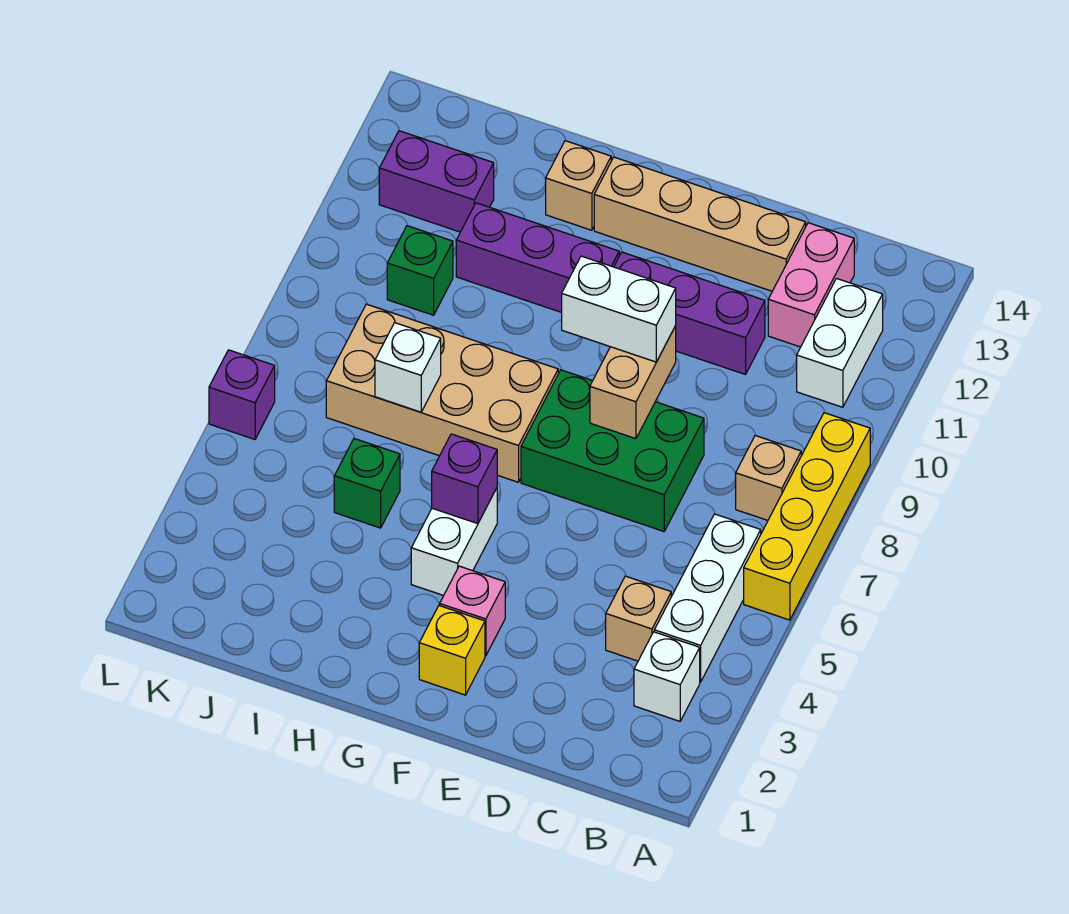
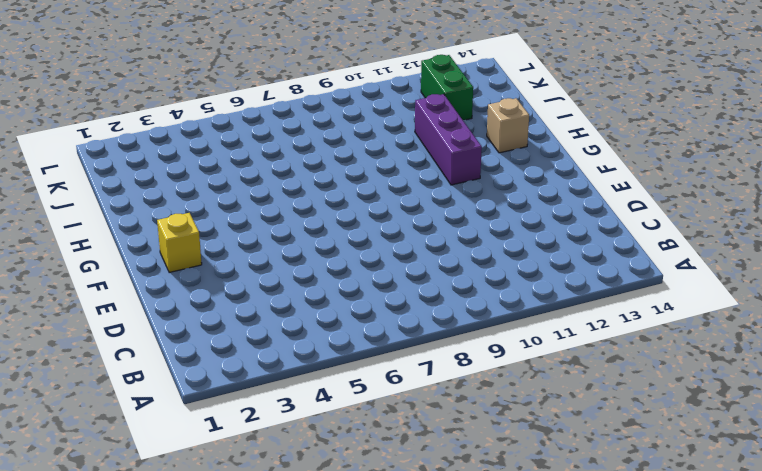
green 1x2 brick [421,55,473,120] -> purple 1x2 brick [379,131,494,232]
none -> yellow 1x4 brick [744,413,870,620]
none -> white 1x1 brick [634,632,700,721]
none -> white 1x3 brick [654,514,761,682]

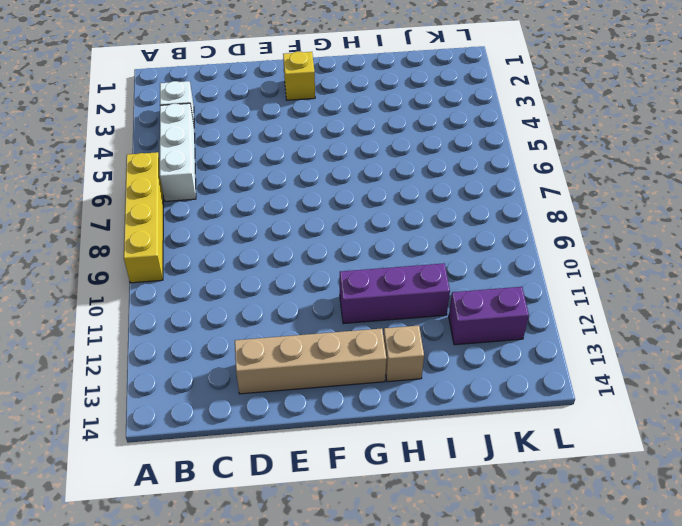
none -> tan 1x1 brick [736,435,801,520]
none -> white 1x2 brick [797,279,883,407]
none -> tan 1x1 brick [606,576,671,661]

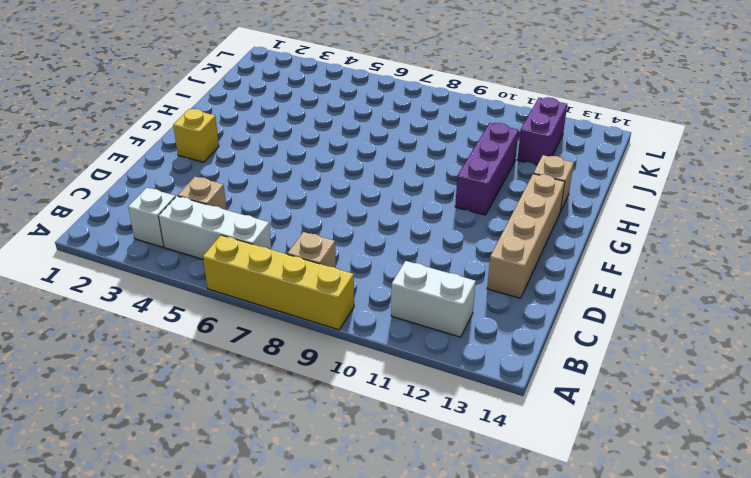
none -> pink 1x2 brick [768,223,854,347]
none -> green 2x3 brick [521,370,704,531]
none -> purple 1x3 brick [614,252,765,374]

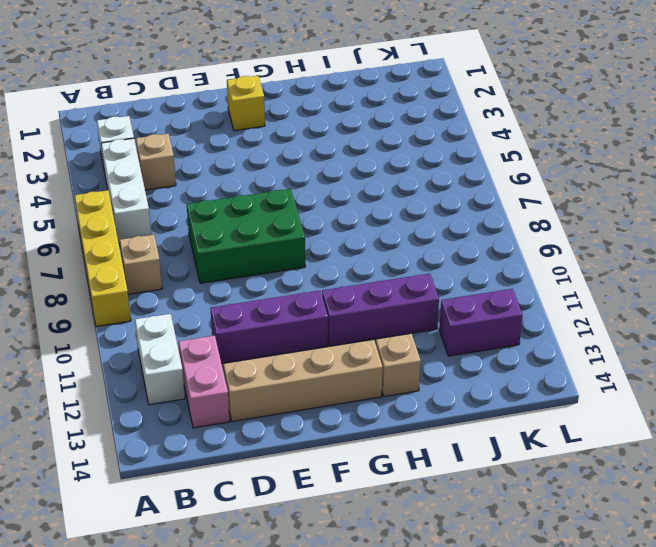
none -> pink 1x1 brick [440,566,505,656]
none -> white 1x2 brick [411,488,497,596]
none -> tan 2x4 brick [326,304,558,482]

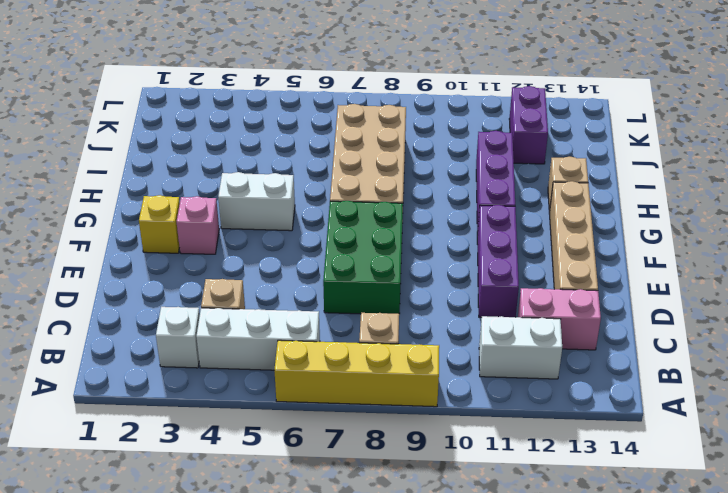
none -> green 1x1 brick [334,439,400,528]
none -> green 1x1 brick [387,226,453,315]
none -> purple 1x1 brick [209,350,275,439]

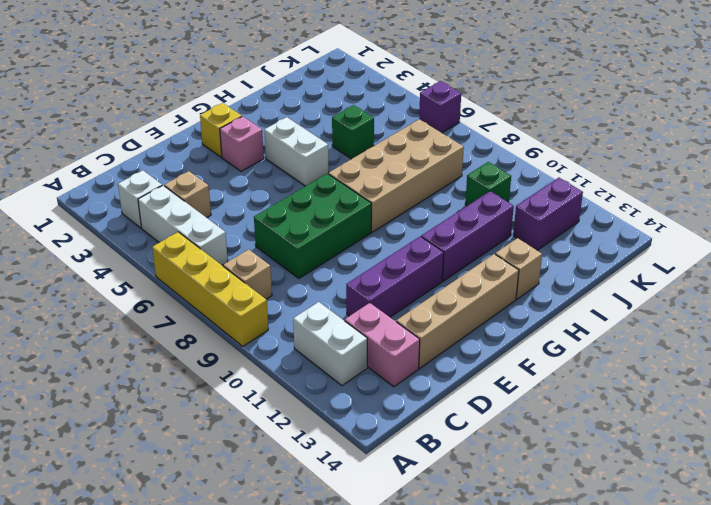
none -> tan 1x2 brick [590,326,676,439]
none -> purple 1x1 brick [432,434,497,524]
none -> white 1x1 brick [375,323,441,412]

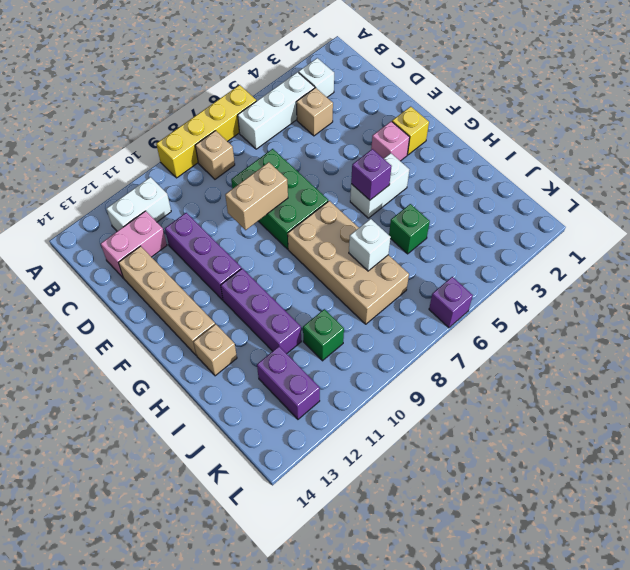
none -> white 1x2 brick [562,256,676,362]

